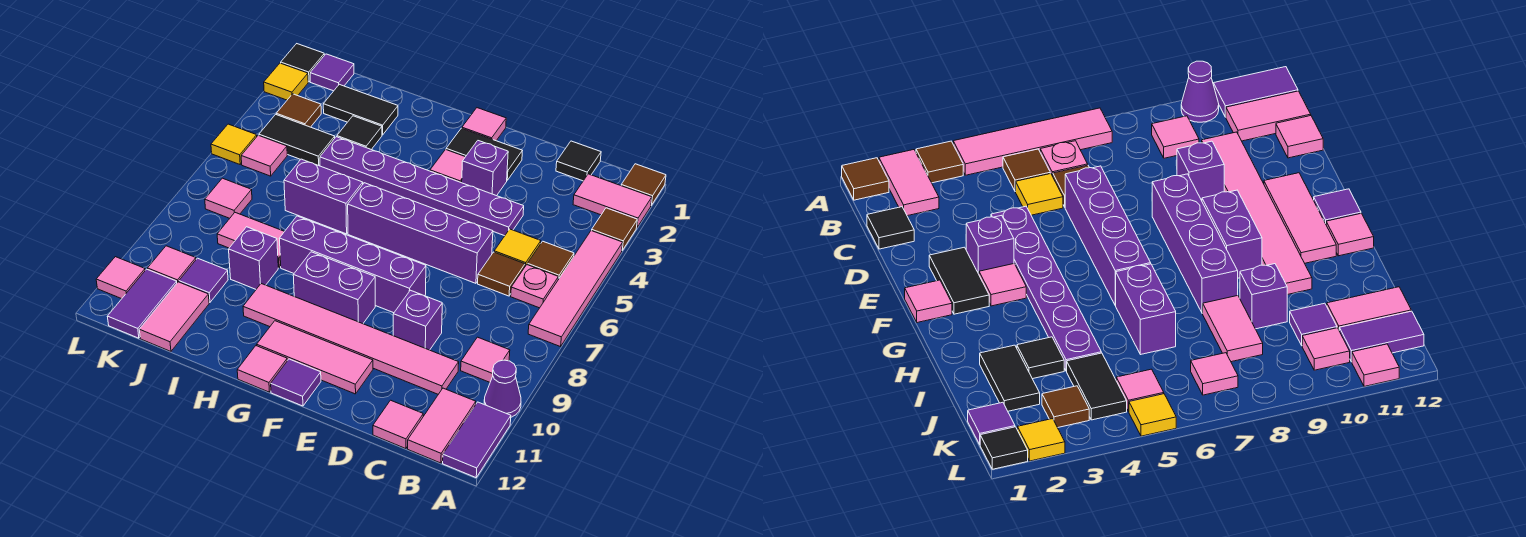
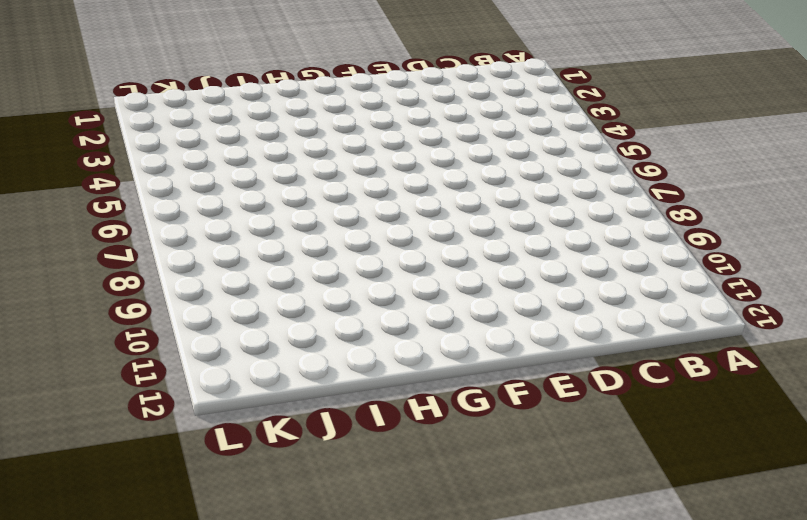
none -> brown 1x1 tile [621,164,666,205]
none -> pink 1x2 tile [573,174,652,227]
none -> brown 1x1 tile [592,208,637,250]
none -> pink 1x4 tile [528,231,623,347]

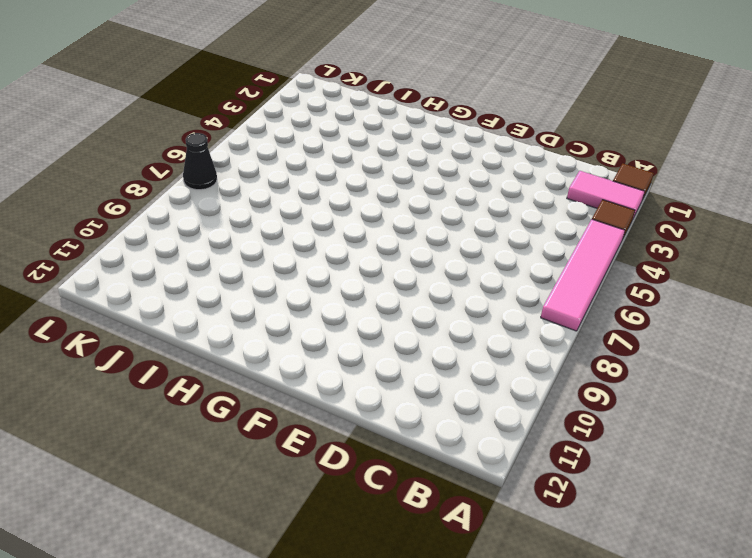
black 1x1 cone [183,133,217,190] -> none
none -> purple 1x1 cone [484,360,521,417]
none -> purple 1x2 tile [443,402,511,478]
none -> brown 1x1 tile [527,241,574,279]
none -> pink 1x1 plate [511,265,558,308]

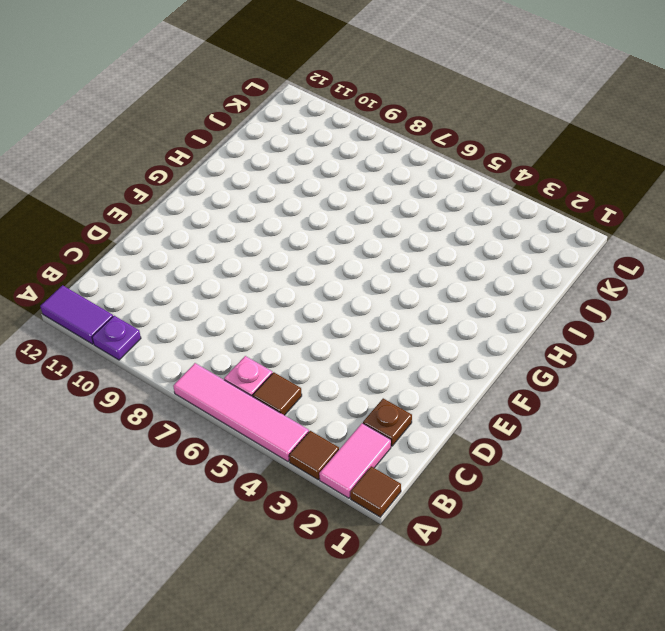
purple 1x1 plate [92,316,141,360] -> purple 1x1 cone [484,360,521,417]
brown 1x1 plate [363,398,412,446] -> none
none -> pink 1x1 tile [461,337,510,382]
none -> pink 1x2 tile [408,388,476,463]
none -> black 1x1 tile [556,141,601,181]
none -> yellow 1x1 tile [494,229,541,266]

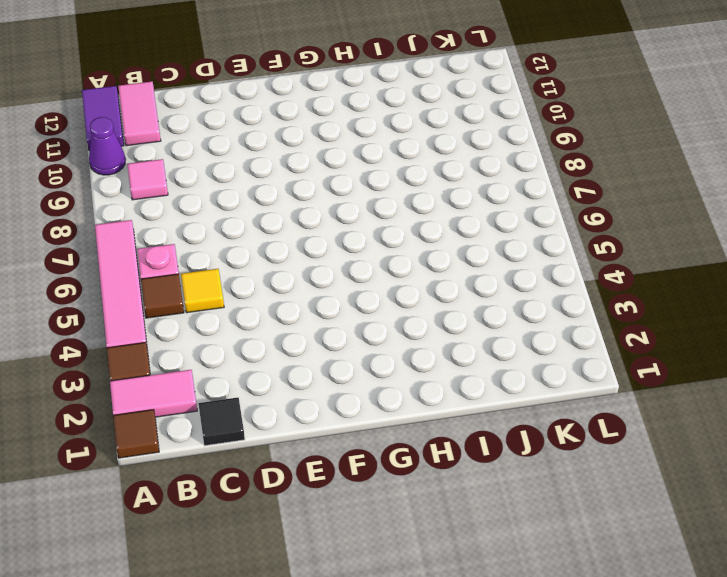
none -> brown 1x1 tile [478,252,525,296]
none -> pink 1x6 tile [243,284,459,394]
none -> pink 1x1 tile [373,400,423,449]
none -> purple 1x6 plate [320,137,524,236]

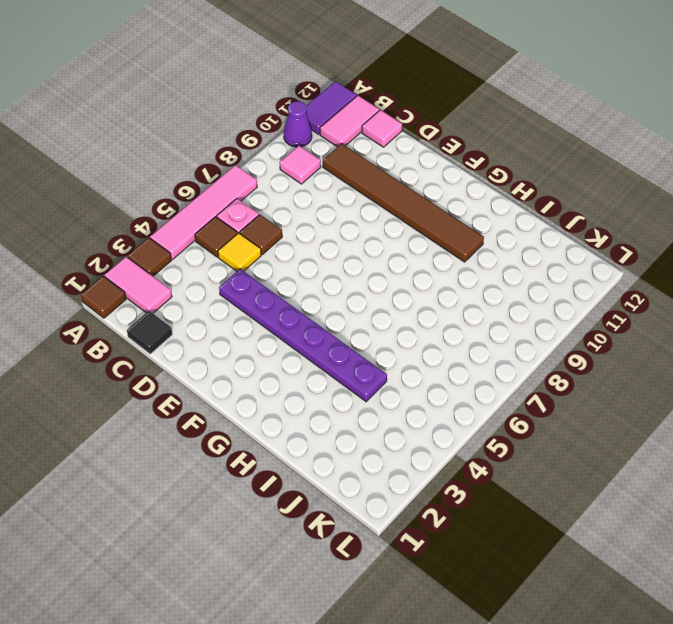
brown 1x6 tile [323,143,484,262] -> pink 1x6 tile [243,284,459,394]
none -> purple 1x4 brick [348,183,493,283]
none -> purple 1x1 brick [393,290,442,350]
none -> black 1x2 tile [446,128,522,180]
none -> purple 1x1 brick [462,141,508,196]

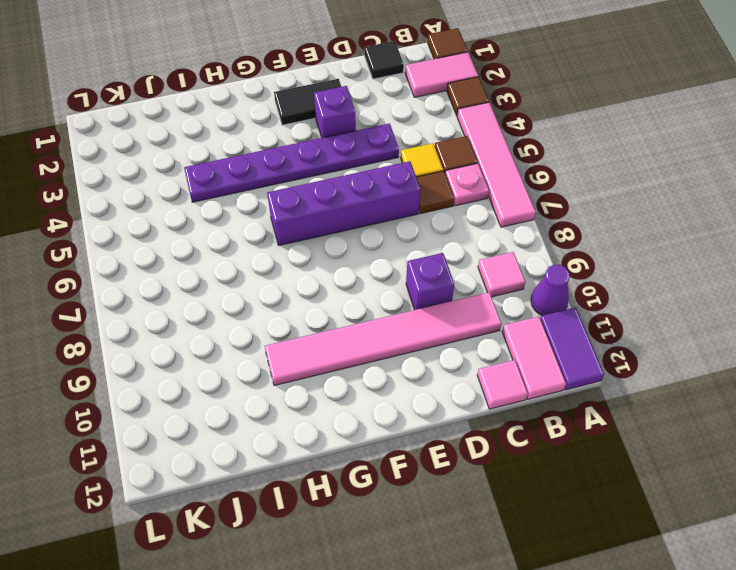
none -> purple 1x4 brick [279,216,426,313]
none -> pink 1x3 tile [257,321,373,394]
none -> pink 1x1 tile [462,108,506,141]
none -> pink 1x1 tile [430,150,465,183]

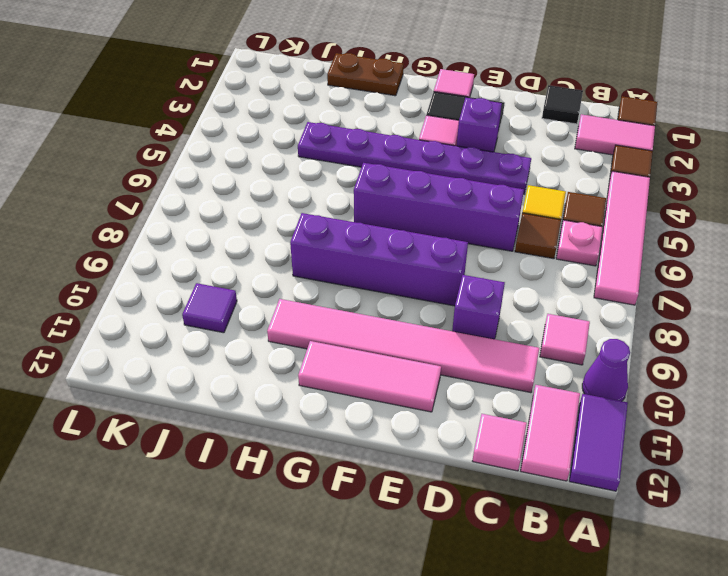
brown 1x2 plate [327,53,404,96] -> none
none -> purple 1x2 brick [293,252,375,324]
none -> purple 1x1 tile [271,359,321,406]
none -> pink 1x1 tile [237,346,287,392]
none -> purple 1x2 brick [284,159,363,234]

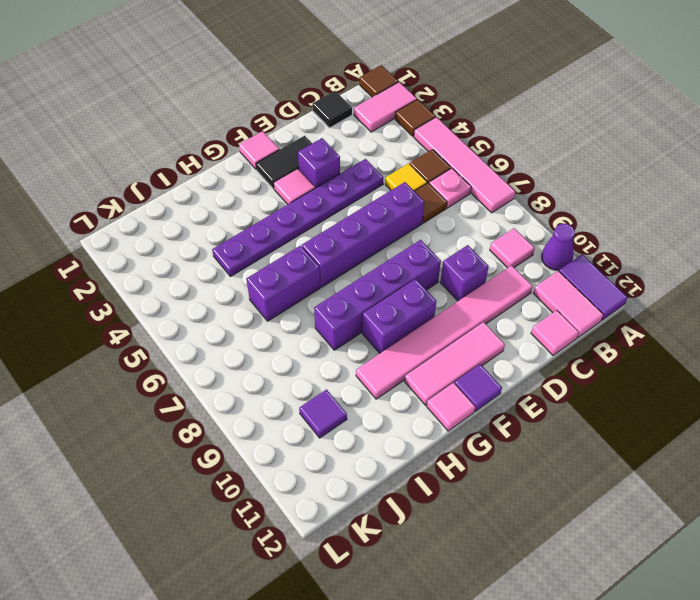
none -> black 1x2 tile [323,84,398,135]
none -> black 1x1 tile [337,116,382,150]
none -> pink 1x2 tile [217,213,285,268]
none -> purple 1x1 brick [229,227,278,289]

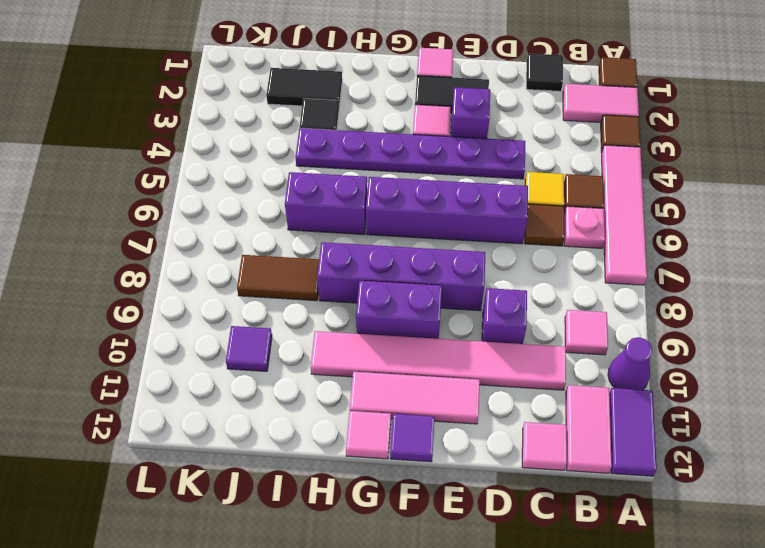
brown 1x2 tile [237,255,319,301] -> pink 1x2 tile [217,213,285,268]
none -> purple 1x1 brick [229,227,278,289]
none -> black 1x2 tile [259,114,335,165]
none -> pink 1x2 tile [139,282,209,351]
none -> purple 1x1 tile [310,54,354,91]

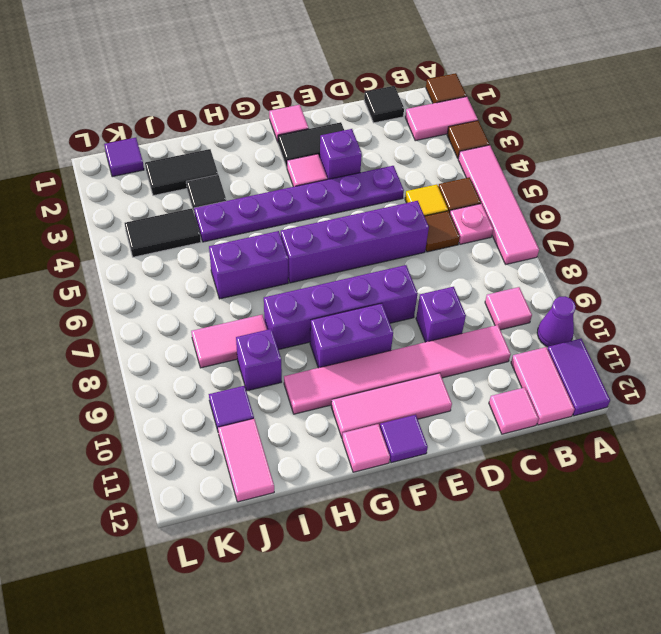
none -> brown 1x1 tile [276,94,321,127]
none -> pink 1x1 tile [241,135,287,176]
none -> pink 1x1 tile [205,178,252,218]
none -> pink 1x1 tile [148,246,196,282]

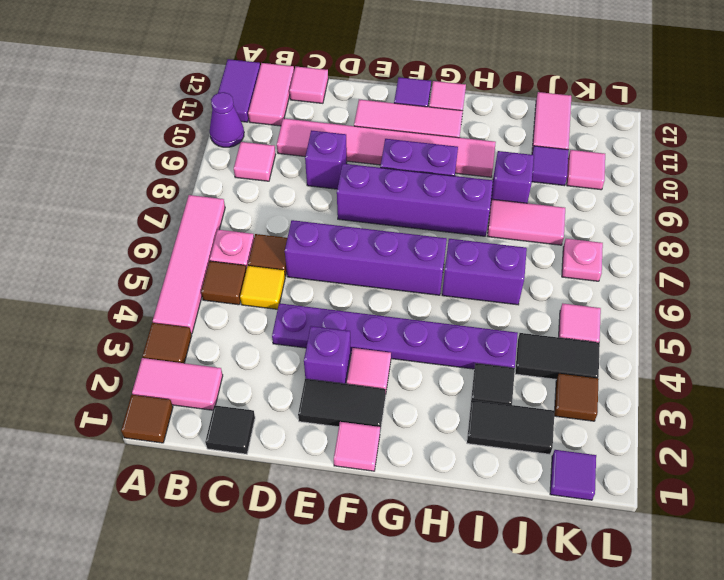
pink 1x1 plate [562,239,603,281] -> pink 1x1 tile [205,178,252,218]
none -> purple 1x2 tile [107,269,177,338]
none -> black 1x1 tile [281,44,324,82]
none -> yellow 1x1 tile [264,63,308,100]
none -> yellow 1x1 tile [211,124,257,164]

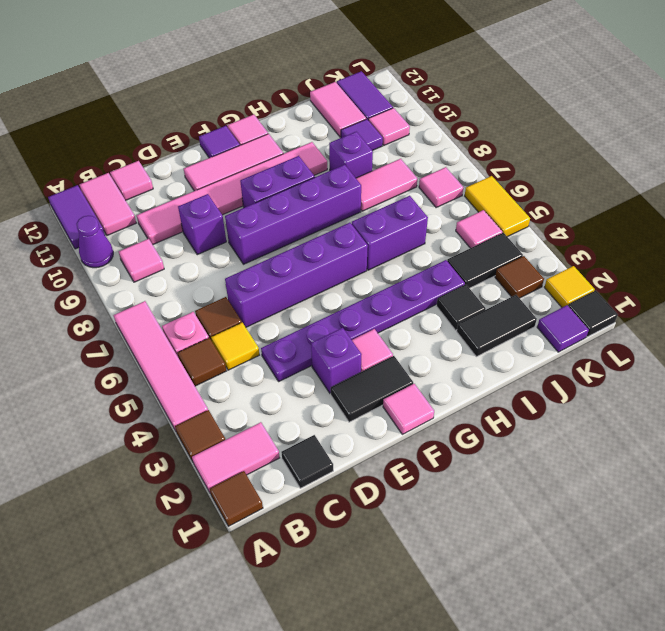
yellow 1x2 tile [465,176,530,237] -> yellow 1x1 tile [211,124,257,164]
none -> pink 1x1 tile [96,257,145,299]

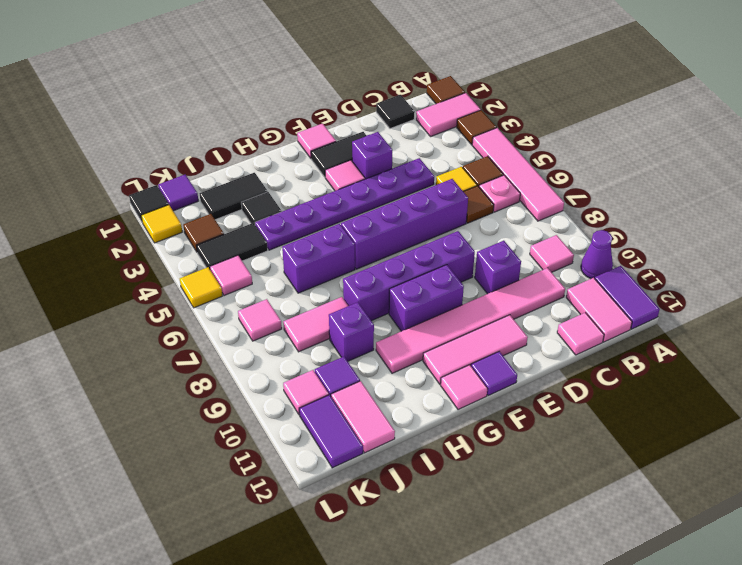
none -> pink 1x1 tile [96,257,145,299]

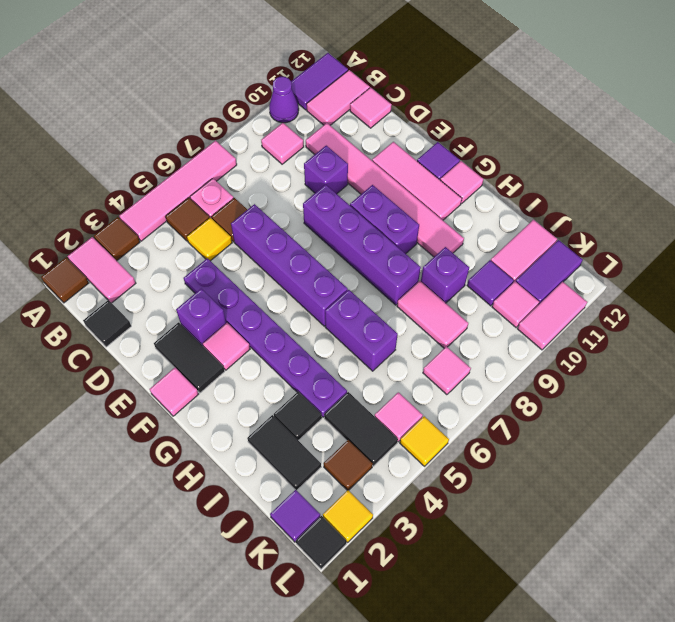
pink 1x2 tile [517,282,587,350] -> pink 1x1 tile [96,257,145,299]

